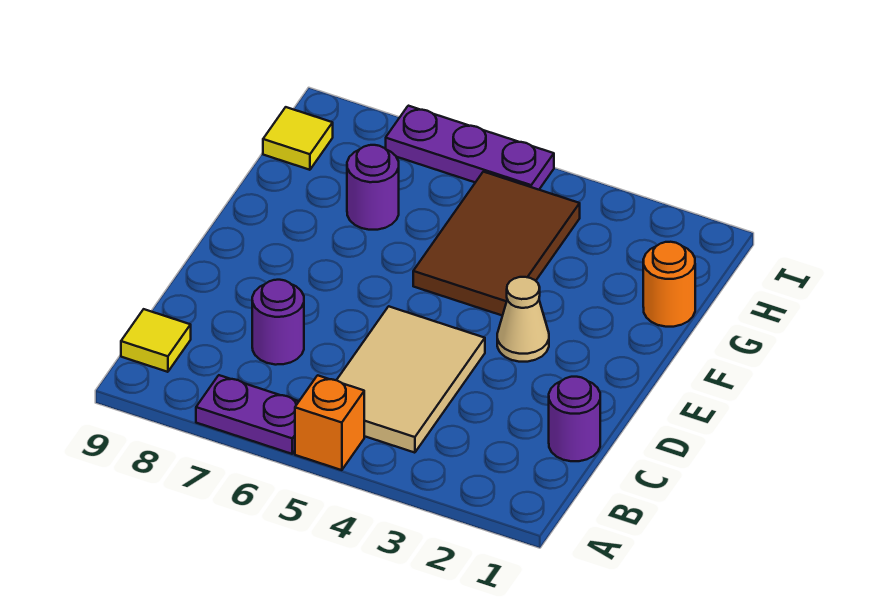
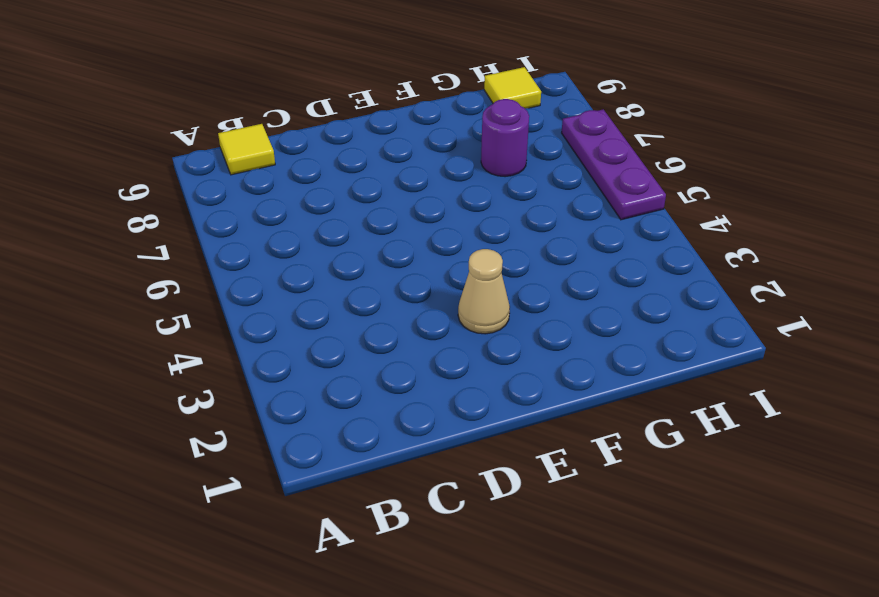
none -> orange 1x1 brick [295,375,364,470]
none -> purple 1x2 plate [196,375,299,454]
none -> tan 2x3 tile [337,306,485,453]

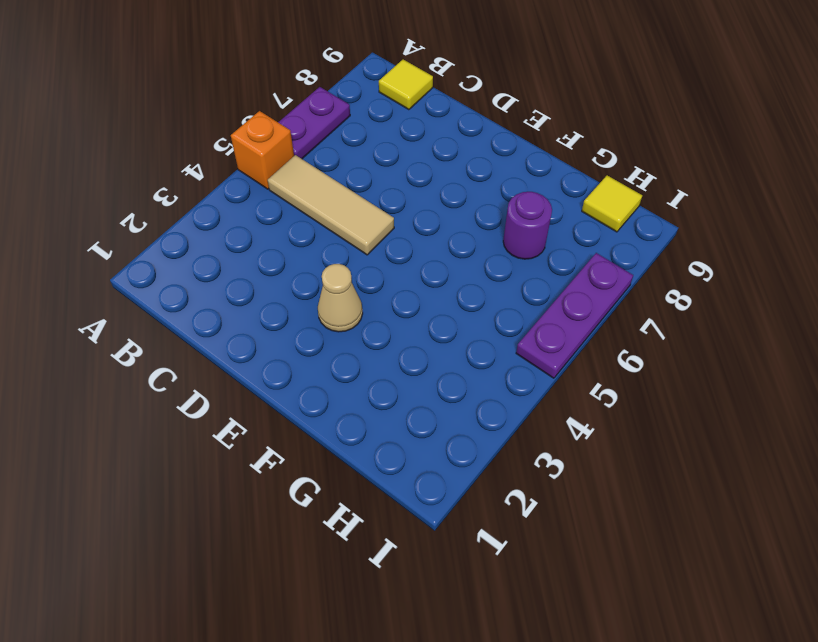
tan 1x3 tile [268,155,394,255] -> tan 2x3 tile [337,306,485,453]
none -> purple 1x1 round brick [549,377,600,461]
none -> purple 1x1 round brick [252,280,304,365]
none -> brown 2x3 tile [413,172,580,316]

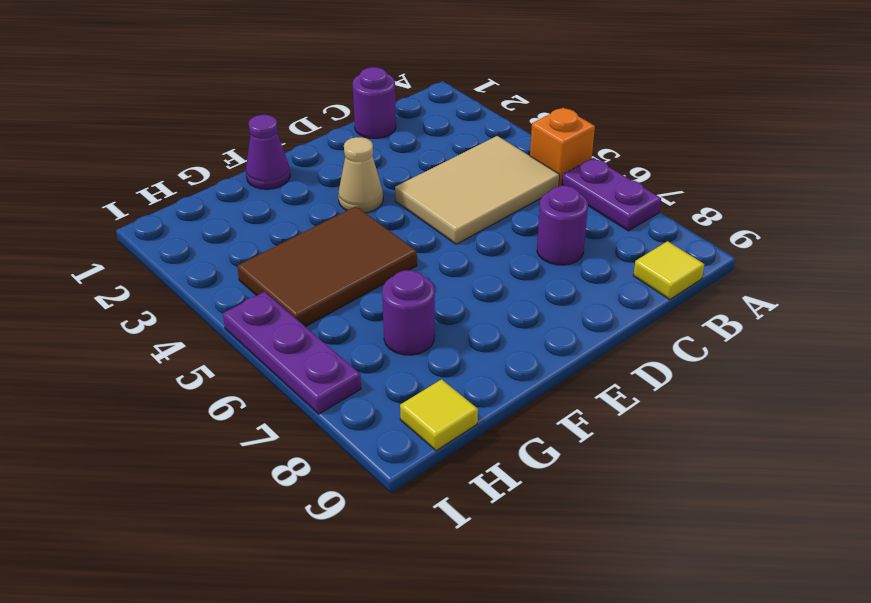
purple 1x1 cone [246,115,290,189] -> none
none -> orange 1x1 round brick [643,242,695,327]

